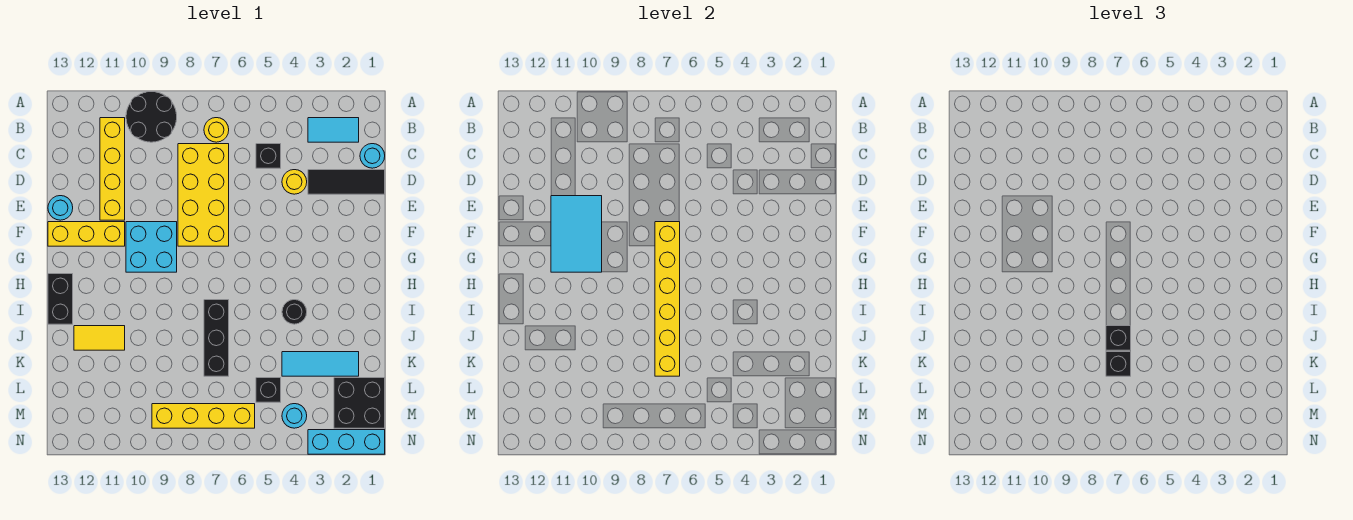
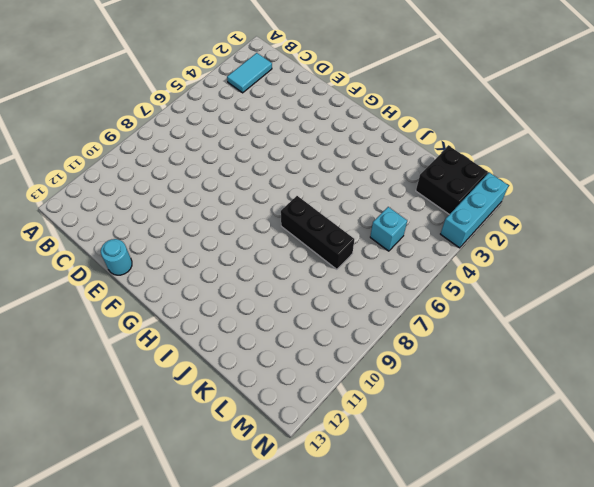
cyan 1x1 brick [370,207,407,251] -> black 1x1 brick [256,378,281,402]
none -> black 2x2 round brick [126,92,177,142]
none -> yellow 1x1 round brick [204,118,229,142]
none -> yellow 1x4 brick [100,118,125,220]

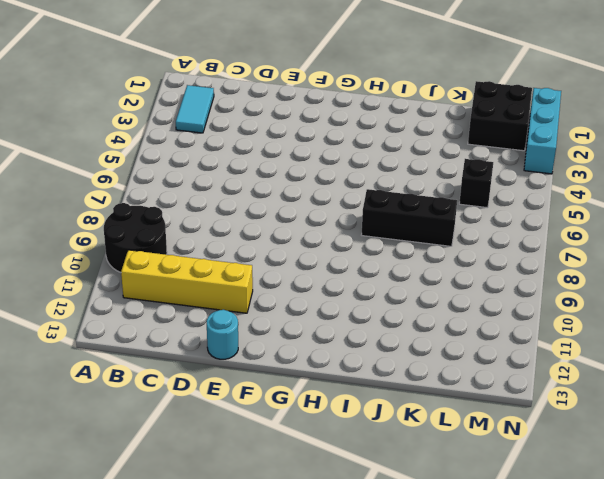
none -> yellow 1x1 round brick [204,118,229,142]
none -> cyan 1x1 round brick [360,144,385,168]
none -> black 1x1 brick [256,144,281,168]

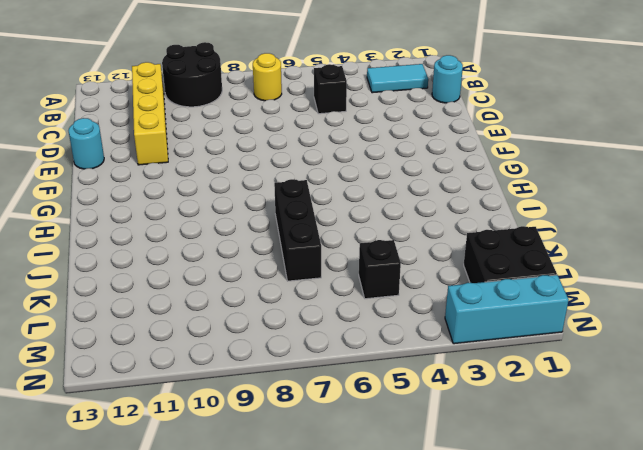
none -> yellow 2x4 brick [178,144,229,246]
none -> black 1x3 tile [308,170,385,194]
none -> yellow 1x1 round brick [282,170,307,194]

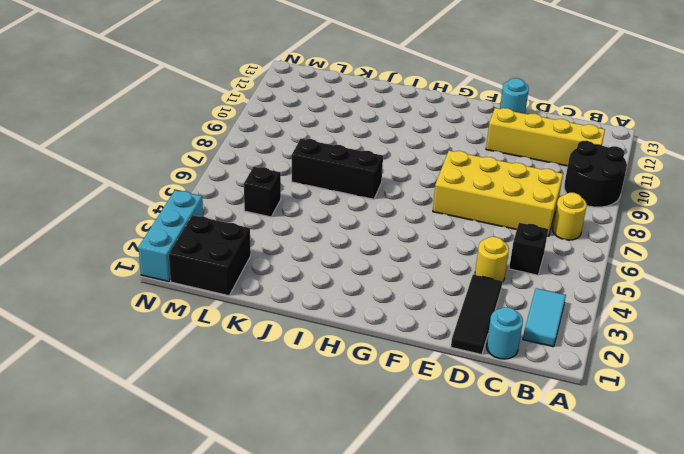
none -> cyan 2x2 brick [126,222,177,272]
none -> yellow 1x3 brick [48,222,125,246]
none -> black 1x2 brick [48,274,73,324]

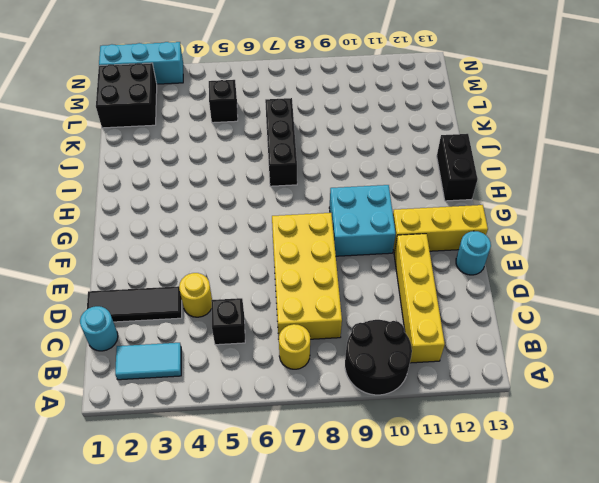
none -> black 1x1 round brick [282,300,307,324]
none -> yellow 1x2 tile [74,326,125,350]
none -> cyan 1x3 tile [282,352,359,376]

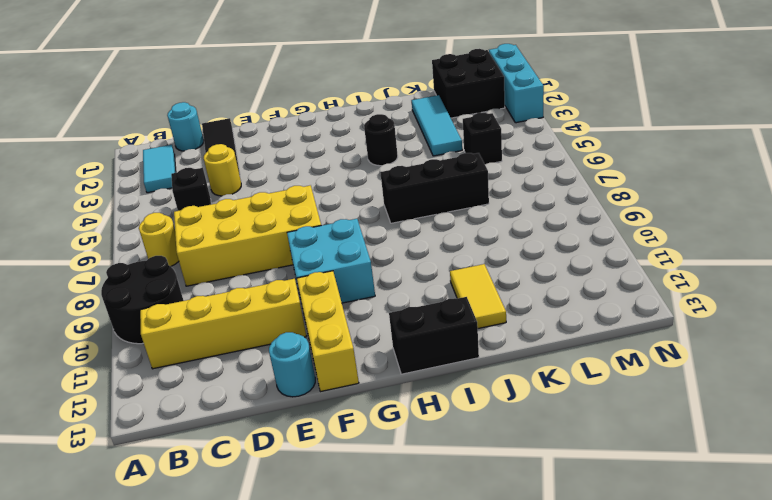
none -> cyan 1x1 round brick [282,404,307,428]
none -> yellow 1x4 brick [152,404,255,428]
none -> cyan 2x3 tile [551,196,602,272]

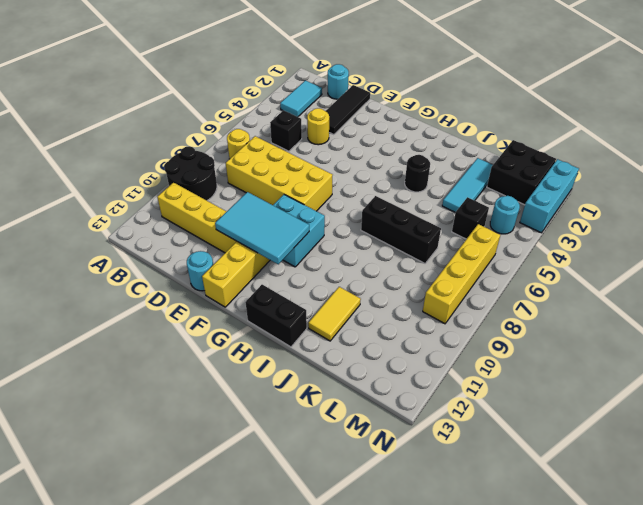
none -> yellow 1x6 brick [655,222,680,376]
none -> black 1x1 brick [1106,326,1131,350]
none -> black 1x1 brick [1106,352,1131,376]

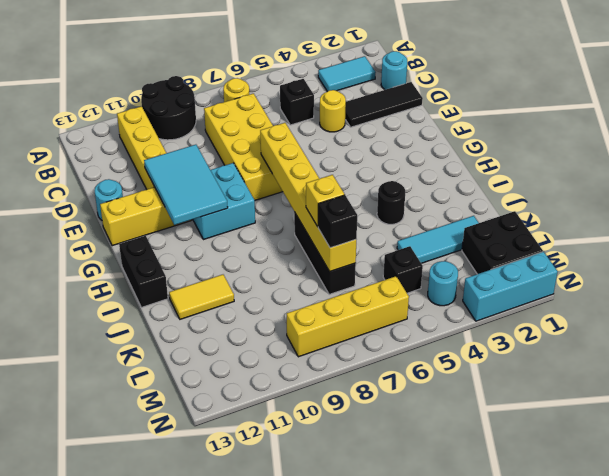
yellow 1x1 brick [306,175,345,227] -> black 1x1 brick [1106,326,1131,350]

